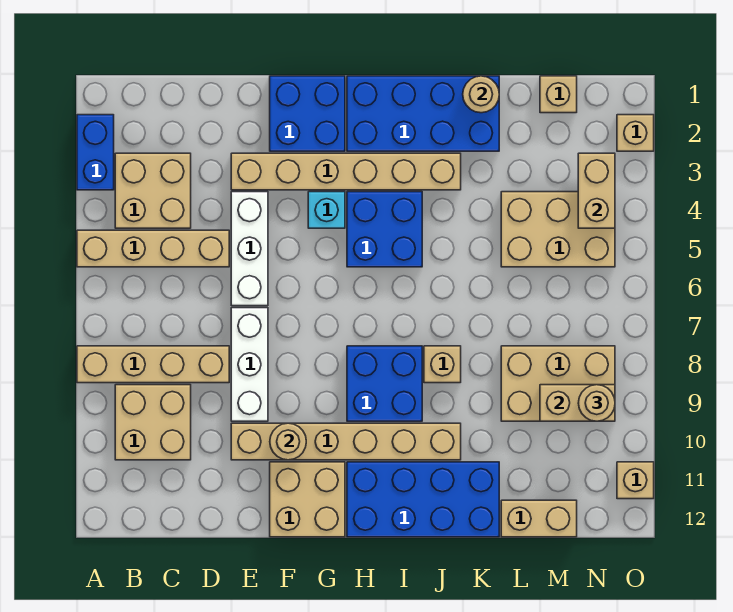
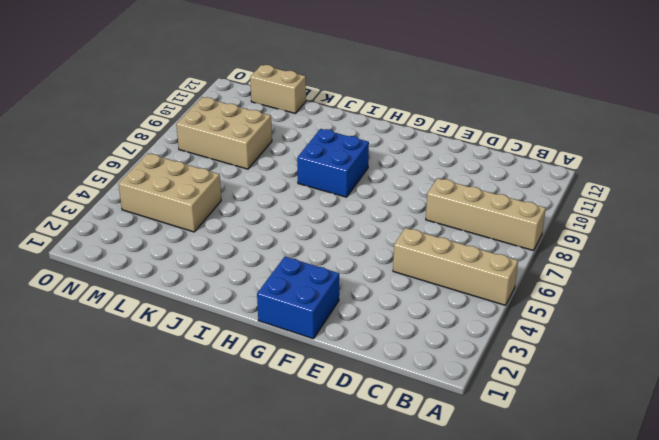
none -> blue 1x2 brick [77,115,114,190]
none -> tan 2x2 brick [115,153,191,228]
none -> tan 2x2 brick [115,385,191,460]

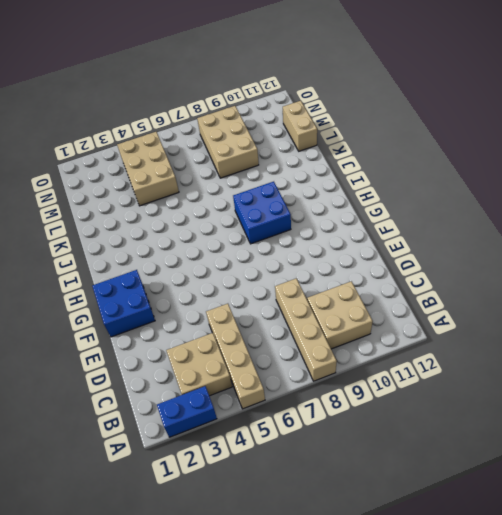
none -> tan 1x6 brick [231,153,461,190]
none -> white 1x3 brick [231,192,268,306]
none -> white 1x3 brick [231,308,268,421]

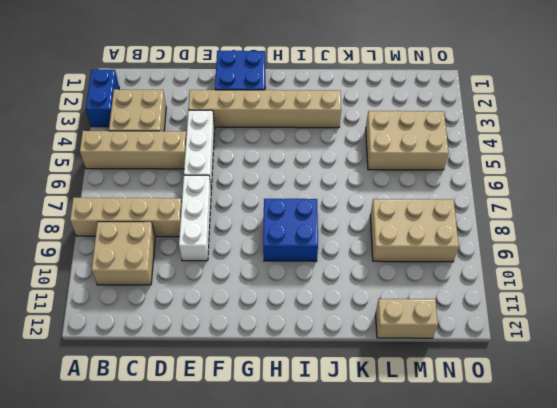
none -> tan 1x6 brick [231,423,461,460]
none -> tan 2x2 brick [270,462,345,537]
none -> cyan 1x1 brick [308,192,345,228]

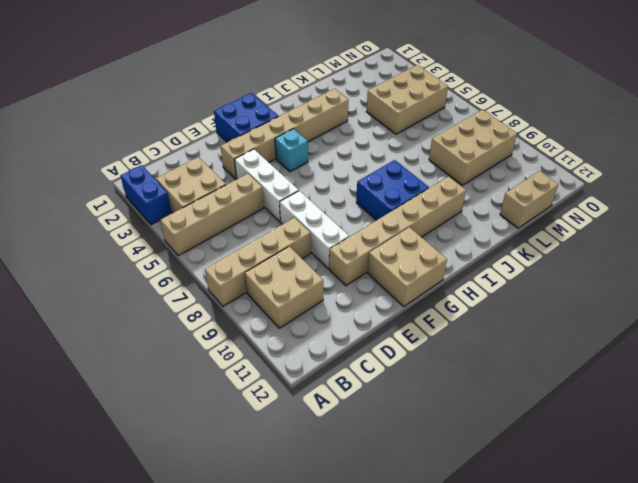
none -> blue 2x4 brick [347,76,499,151]
none -> blue 2x2 brick [347,192,422,267]
none -> blue 2x4 brick [347,462,499,537]

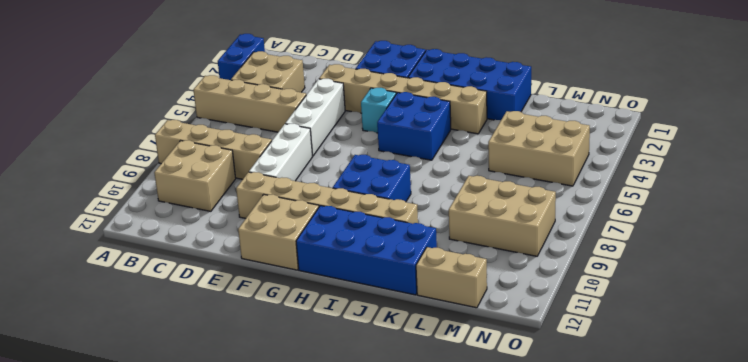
none -> tan 1x1 brick [424,346,461,383]
none -> tan 1x1 brick [540,76,577,113]
none -> tan 1x1 brick [617,115,654,151]

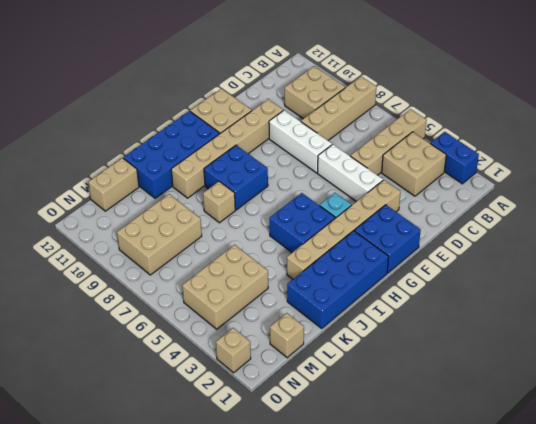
none -> tan 1x1 brick [617,462,654,499]
none -> tan 1x1 round brick [270,423,306,460]
none -> tan 1x1 round brick [463,76,499,113]

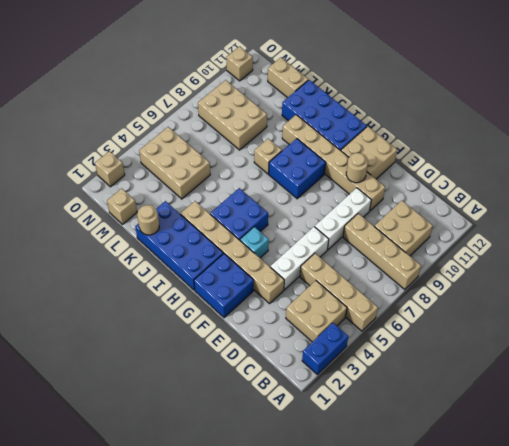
none -> tan 1x2 brick [540,385,615,421]
none -> tan 1x2 brick [578,153,615,228]
none -> tan 1x1 round brick [578,385,615,421]

